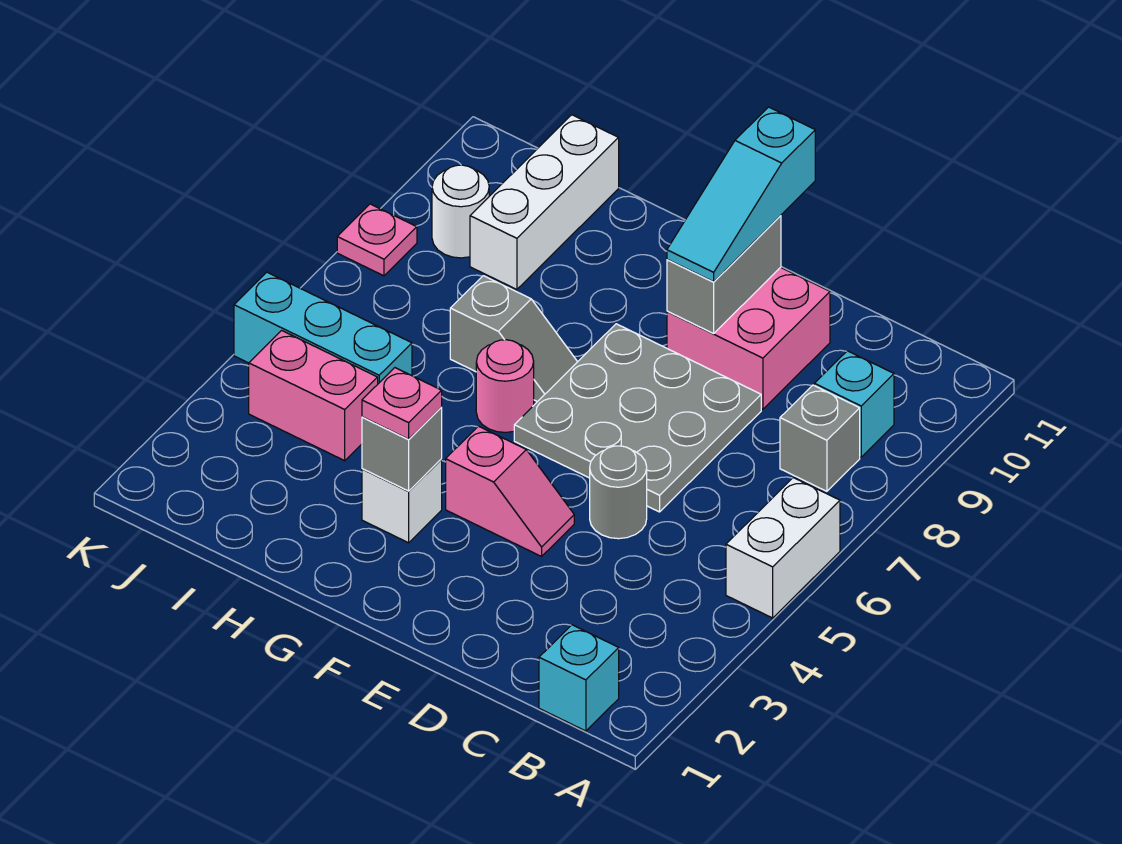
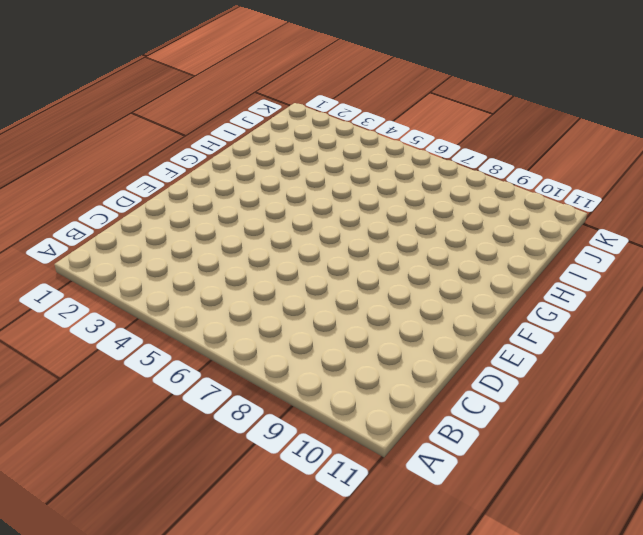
none -> white 1x2 brick [726,478,840,618]
none -> cyan 1x1 brick [539,625,619,731]
none -> grey 1x1 brick [780,385,860,491]

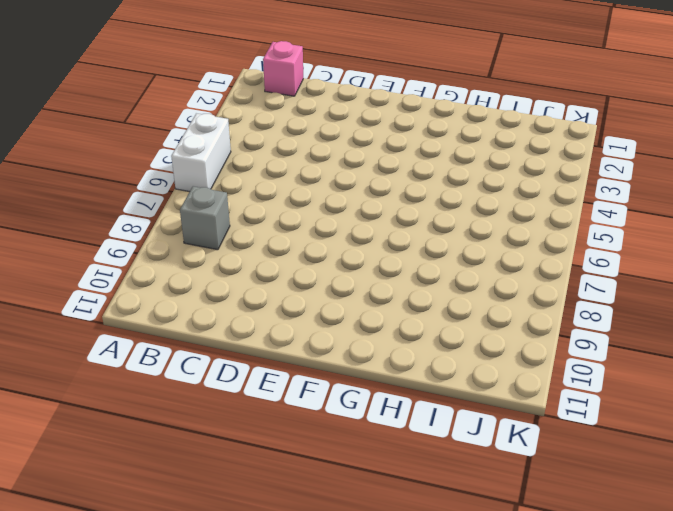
pink 1x1 brick [263,41,303,96] -> cyan 1x1 brick [539,625,619,731]
none -> cyan 1x1 brick [814,351,894,457]
none -> grey 1x1 round brick [590,446,647,539]
none -> grey 3x3 plate [514,324,761,512]

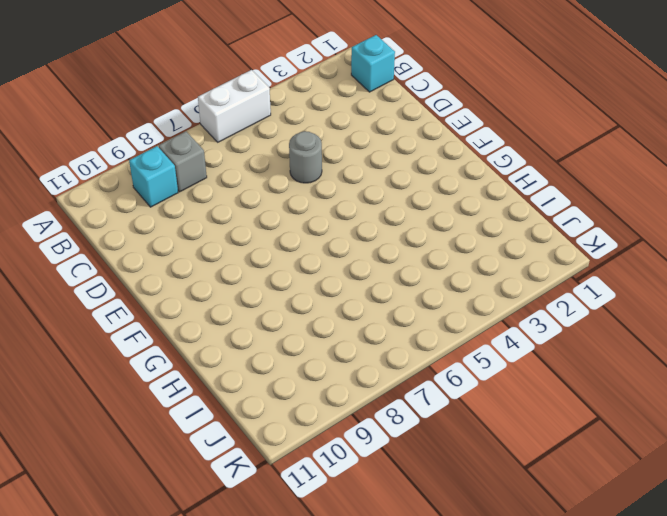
none -> grey 3x3 plate [514,324,761,512]
none -> pink 2x2 brick [667,267,830,409]
none -> pink 1x2 slope [446,426,574,556]

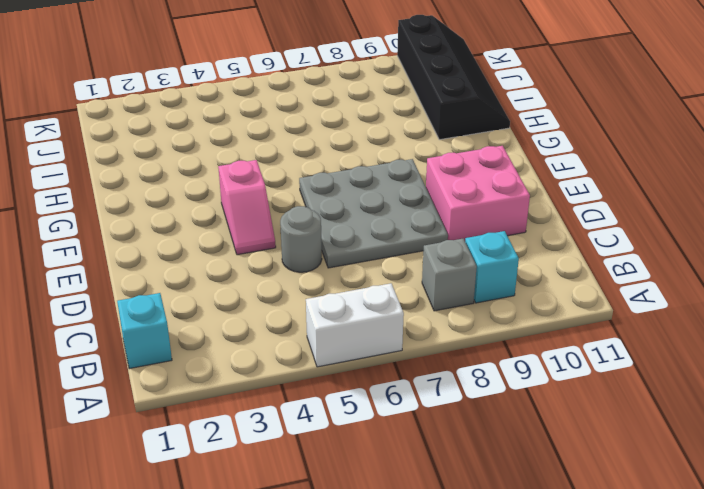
black 2x4 slope [397,15,510,140] -> white 1x3 brick [470,115,619,289]
none -> white 1x1 brick [362,459,442,543]
none -> pink 1x1 round brick [476,340,534,432]
none -> grey 1x2 slope [450,276,577,402]

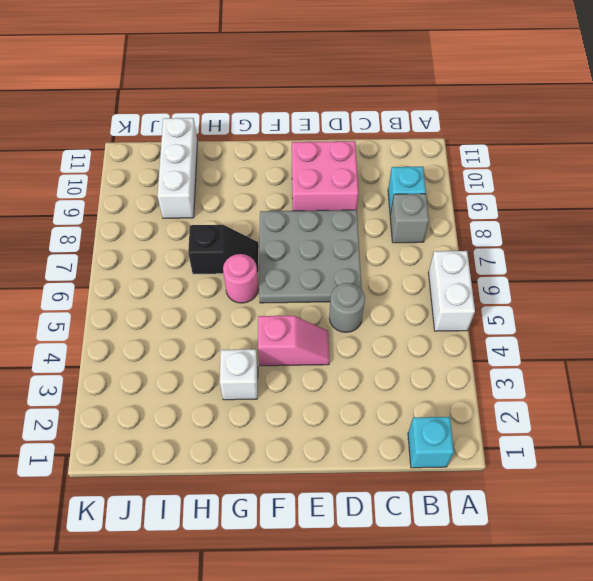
black 1x2 slope [188,225,259,274] -> grey 1x2 slope [450,276,577,402]
none -> pink 1x2 brick [249,330,378,461]
none -> cyan 1x3 brick [234,272,412,384]
none -> white 1x1 round brick [432,165,489,258]

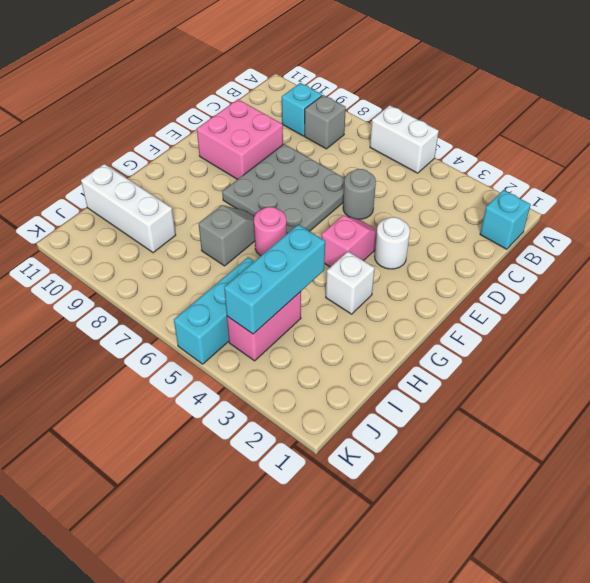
white 1x1 round brick [374,217,410,269] -> white 1x1 round brick moved to [432,165,489,258]
cyan 1x3 brick [224,225,325,334] -> none
none -> pink 1x1 plate [337,204,417,276]
none -> grey 1x2 brick [667,216,781,333]
none -> grey 1x1 brick [362,408,442,491]

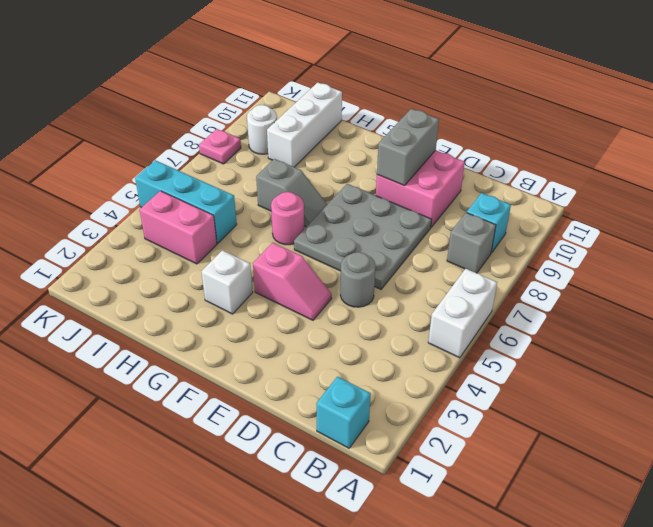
none -> grey 1x1 brick [362,408,442,491]
none -> cyan 1x3 slope [667,107,815,282]
none -> pink 1x1 plate [362,368,442,439]

